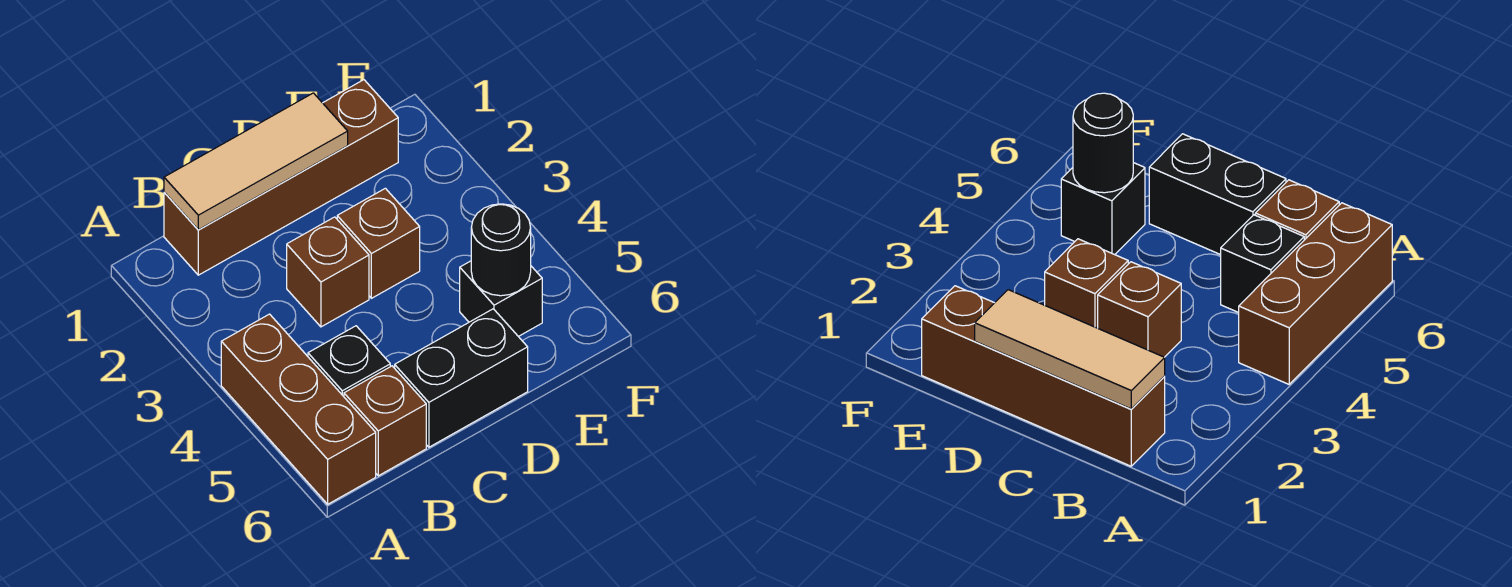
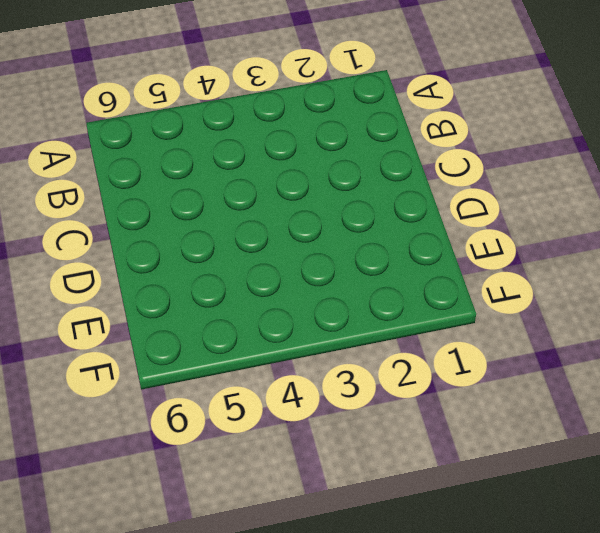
none -> brown 1x3 brick [221,314,376,504]
none -> brown 1x4 brick [164,80,398,275]

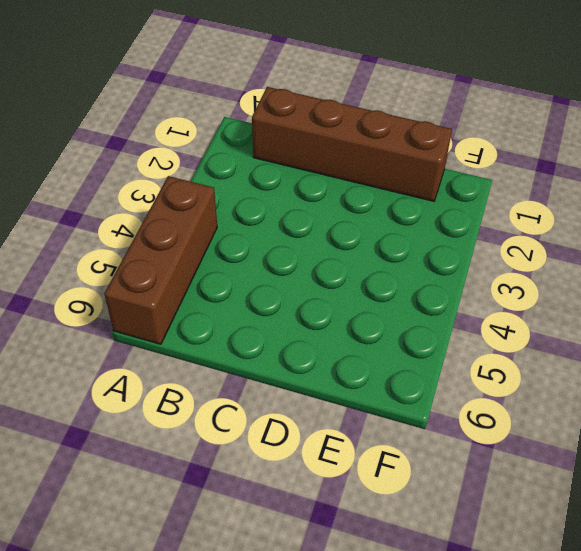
none -> black 1x1 brick [308,326,390,396]
none -> brown 1x1 brick [344,366,426,476]

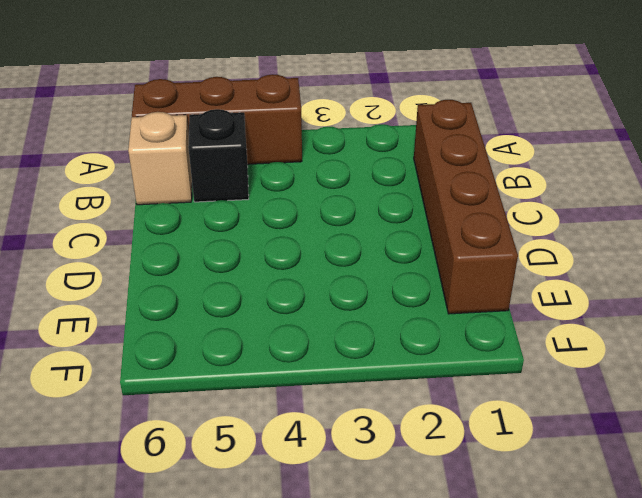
tan 1x1 brick [128,112,192,205] -> brown 1x1 brick [344,366,426,476]
none -> brown 1x1 brick [287,217,369,327]
none -> black 1x2 brick [395,309,528,447]

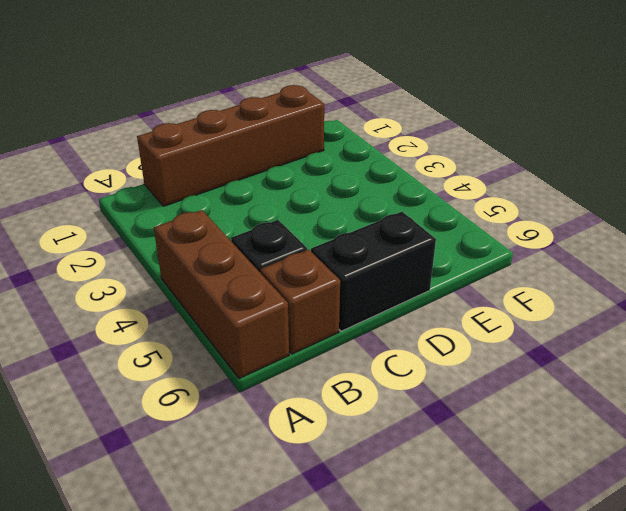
none -> brown 1x1 brick [287,217,369,327]
none -> brown 1x1 brick [337,188,420,298]

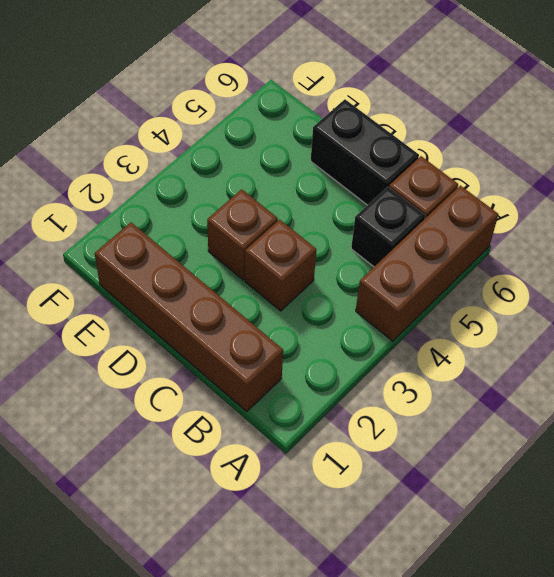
none -> black 1x1 brick [460,261,542,336]
none -> tan 1x3 tile [164,93,348,230]

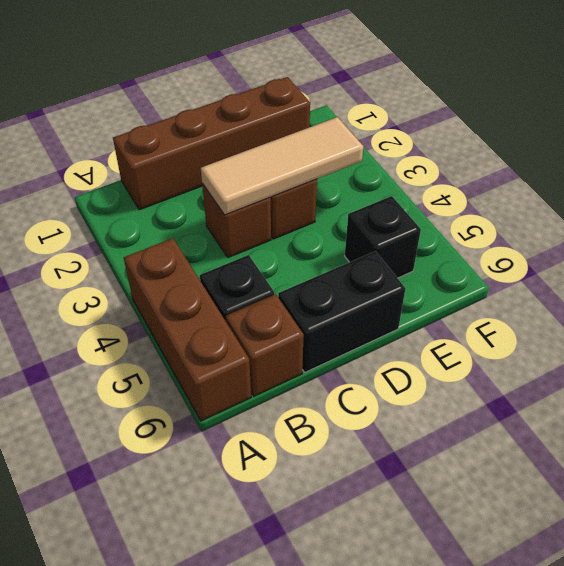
tan 1x3 tile [201,117,363,215] -> tan 1x3 tile moved to [164,93,348,230]
none -> black 1x1 round brick [471,204,531,296]

